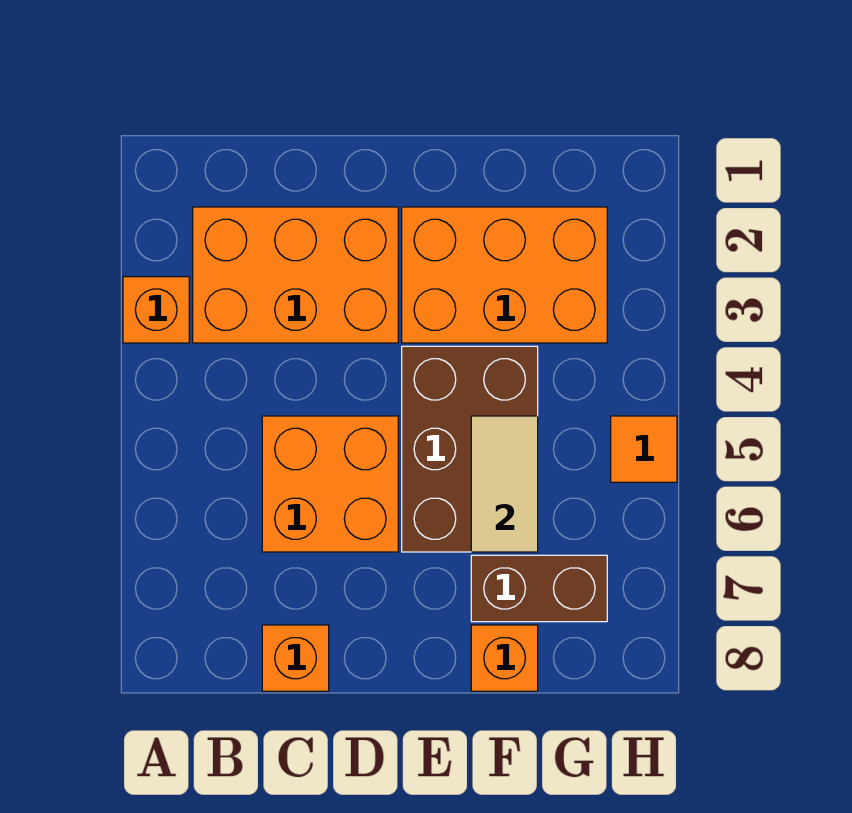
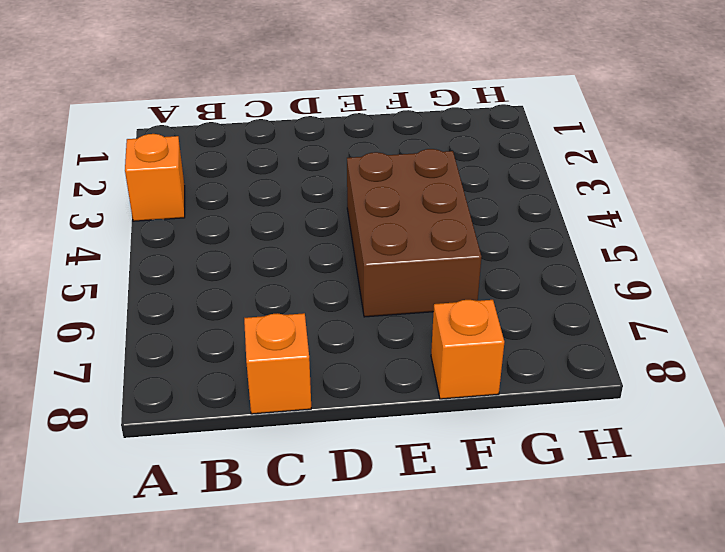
none -> orange 2x3 brick [193,207,398,343]
none -> orange 2x2 brick [262,416,398,552]

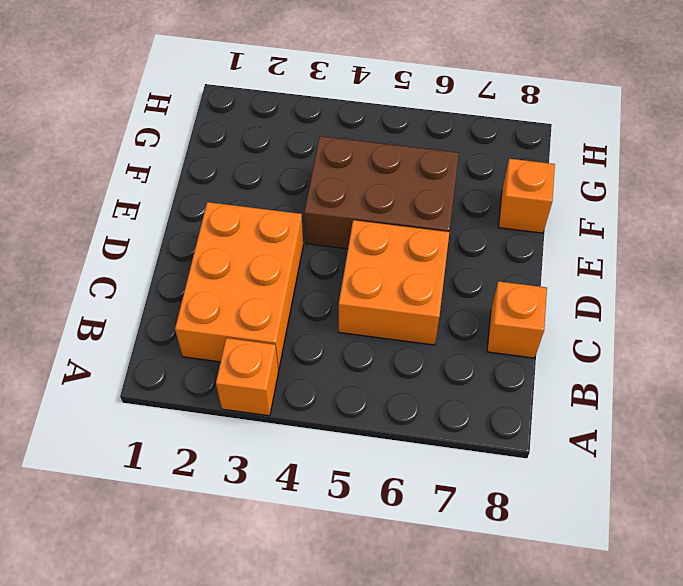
none -> orange 2x3 brick [402,207,607,343]
none -> brown 1x2 brick [471,555,607,622]

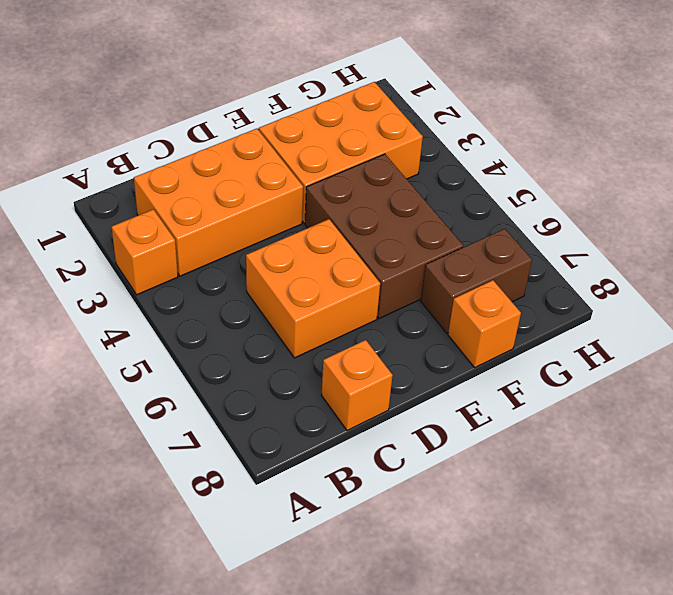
none -> orange 1x1 tile [611,416,677,482]
none -> tan 1x2 tile [471,416,538,552]

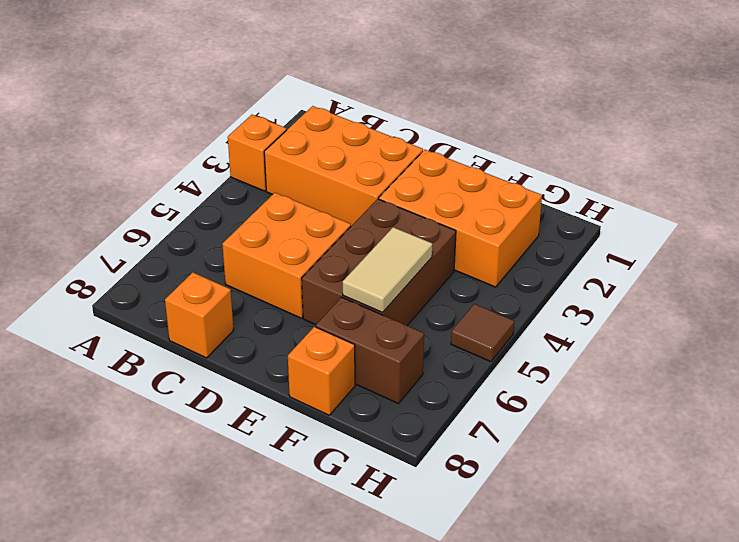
brown 1x1 tile [451,304,514,362] -> orange 1x1 tile [611,416,677,482]

